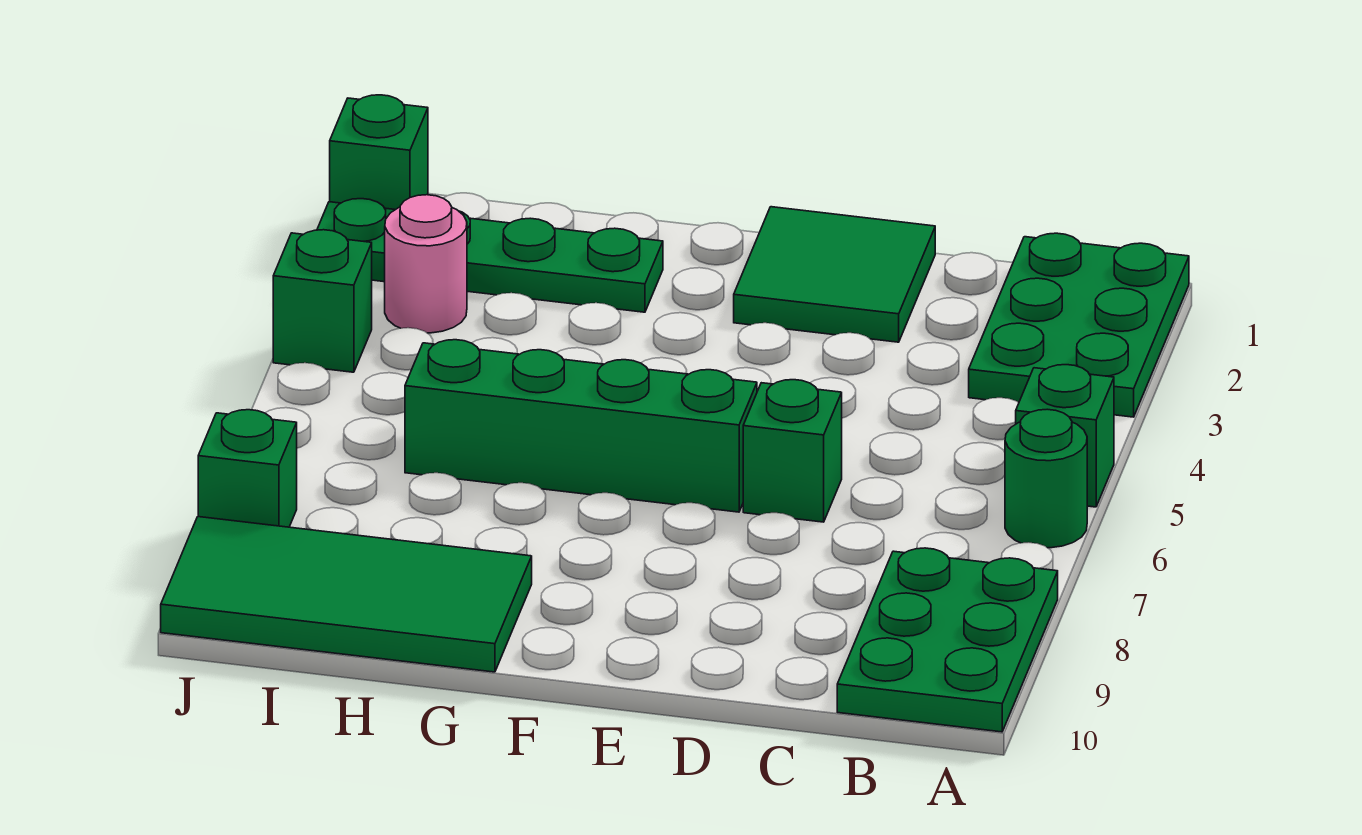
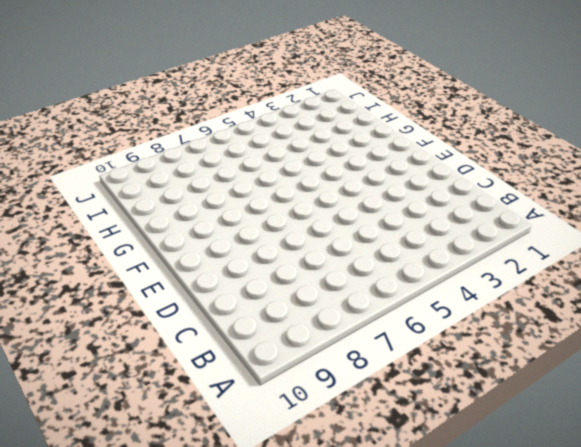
none -> green 2x3 plate [969,233,1189,417]
none -> green 1x1 brick [1016,365,1114,507]
none -> green 1x1 round brick [1005,409,1087,548]

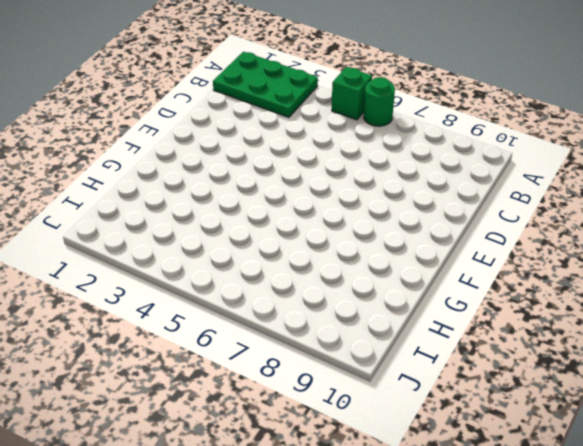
none -> green 2x3 plate [837,548,1058,732]
none -> green 2x2 tile [734,207,935,342]
none -> green 1x1 brick [743,380,842,522]

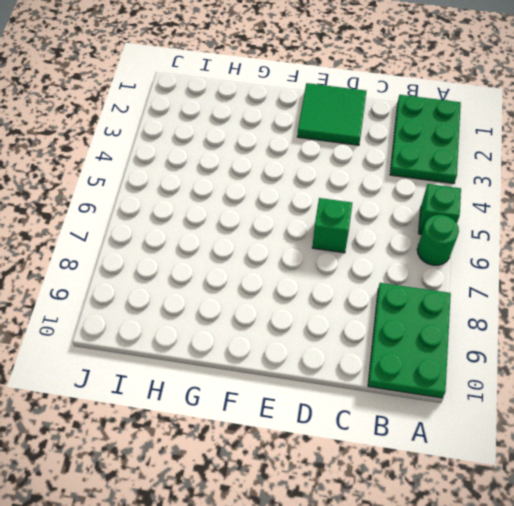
none -> green 1x4 brick [405,340,757,512]
none -> green 1x4 plate [317,199,663,312]
none -> green 2x4 tile [161,517,532,672]

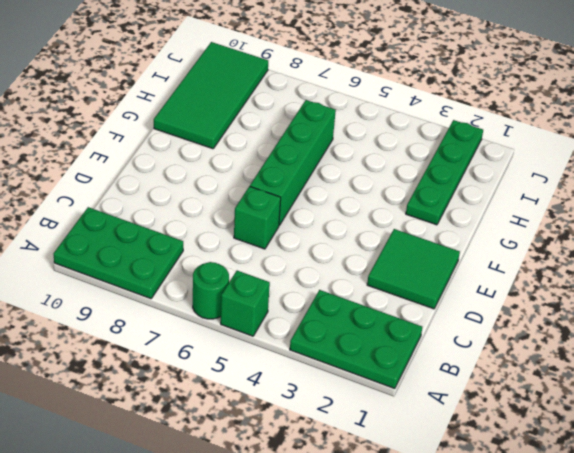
none -> pink 1x1 round brick [385,195,467,333]
none -> green 1x1 brick [330,95,428,210]
none -> green 1x1 brick [273,230,372,372]

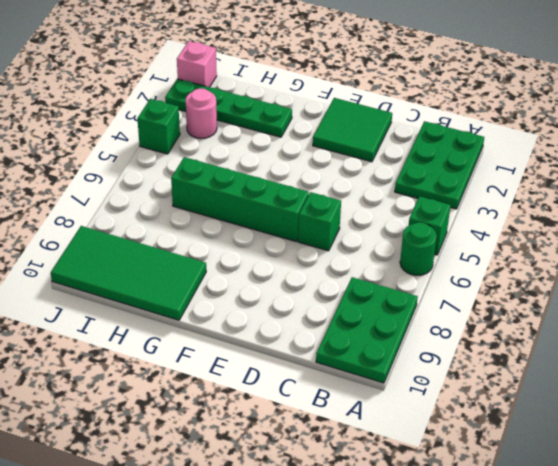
pink 1x1 brick [177,41,217,87] -> green 1x1 brick [330,95,428,210]
none -> green 1x1 brick [198,410,297,527]

